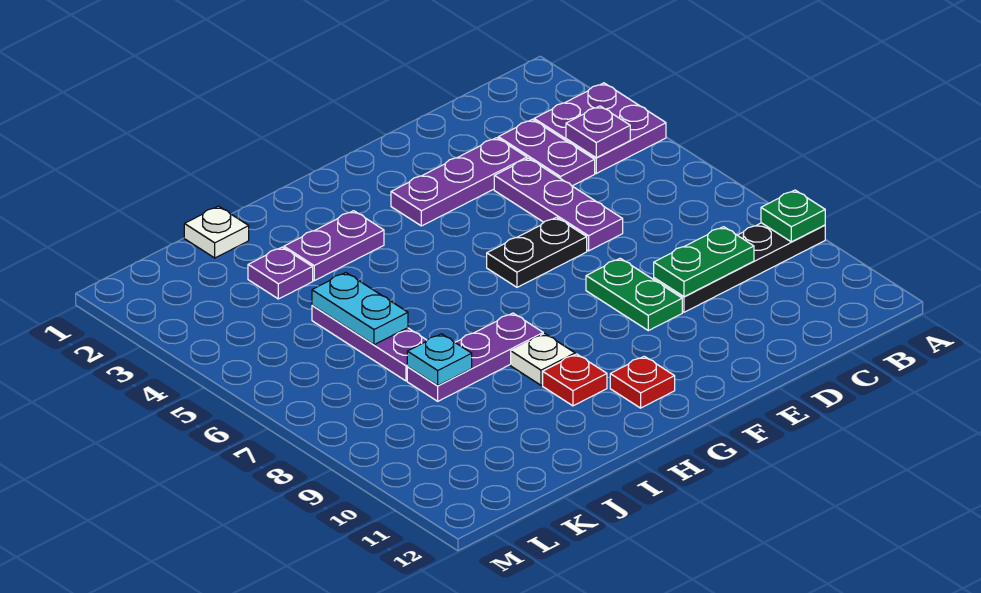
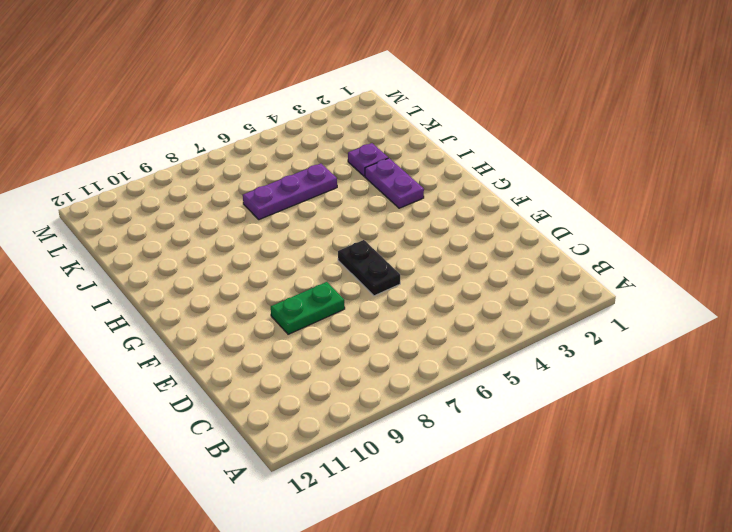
none -> purple 2x2 plate [534,83,666,173]
none -> black 1x4 plate [654,223,825,312]
none -> purple 1x2 plate [498,119,595,186]

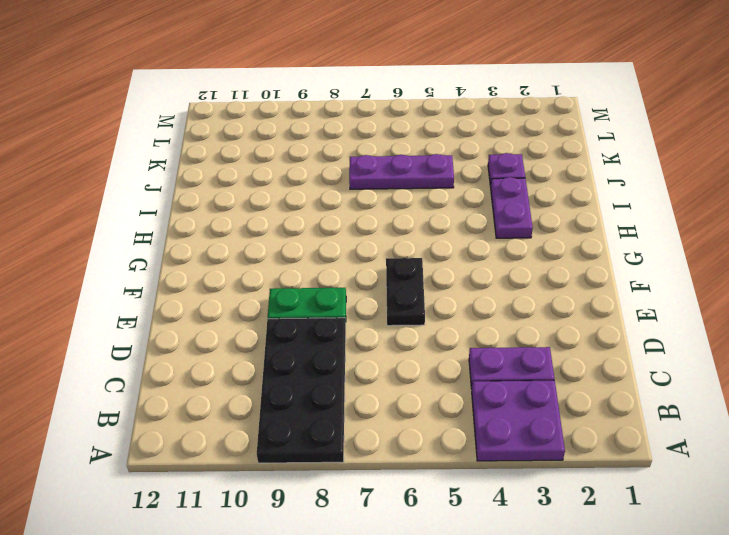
black 2x4 plate [257,318,346,463] -> black 1x4 plate [654,223,825,312]
none -> purple 1x3 plate [391,138,527,226]
none -> purple 1x3 plate [494,158,623,251]
none -> red 1x1 plate [610,356,675,408]

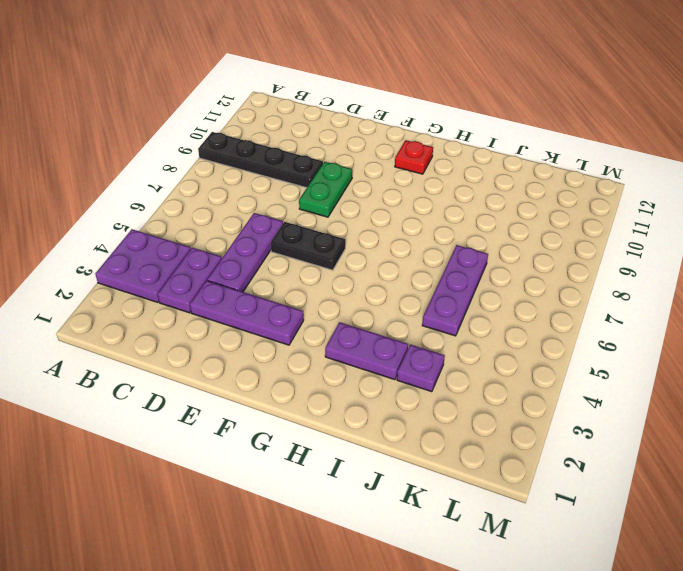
none -> purple 1x3 plate [407,313,543,401]
none -> white 1x1 plate [511,334,575,385]
none -> red 1x1 plate [543,354,607,406]

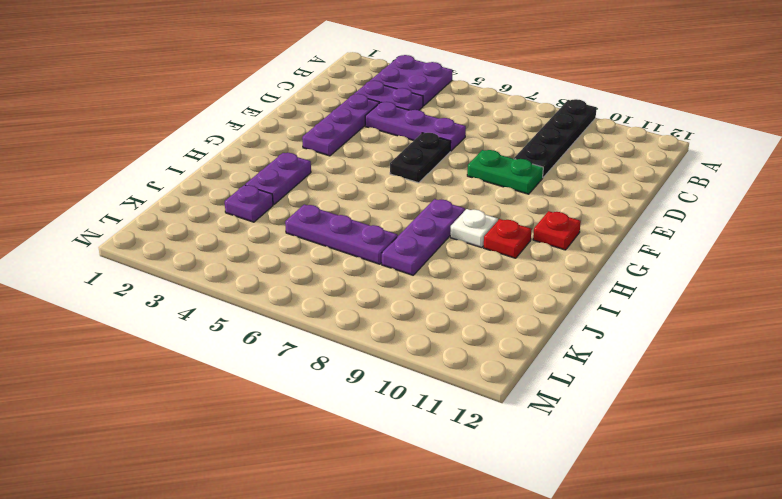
none -> white 1x1 plate [184,206,249,258]
none -> green 1x1 plate [761,190,825,242]
none -> purple 1x1 plate [566,106,630,158]

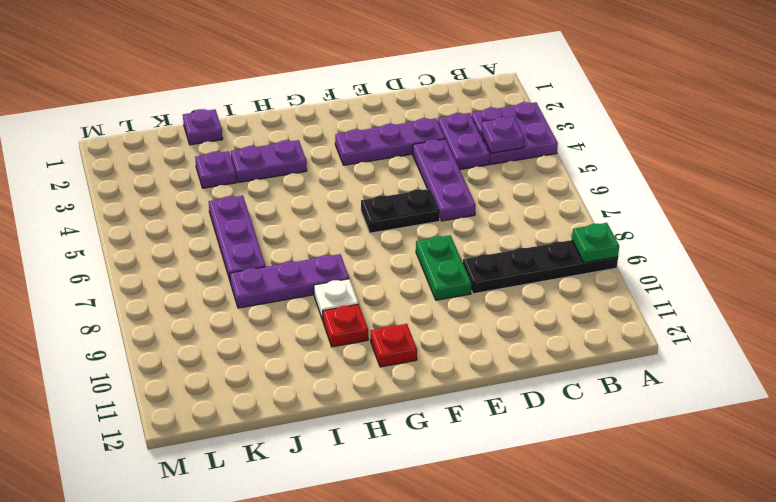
purple 1x1 plate [183,109,223,145] -> white 1x1 plate [184,206,249,258]
none -> green 1x2 plate [654,227,754,297]
none -> cyan 1x2 plate [312,273,408,345]
none -> cyan 1x1 plate [407,334,472,386]

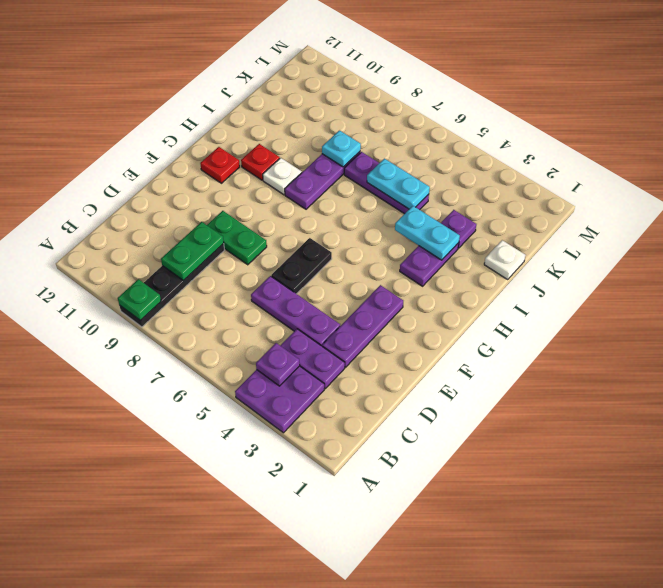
cyan 1x2 plate [395,206,460,260] -> none

